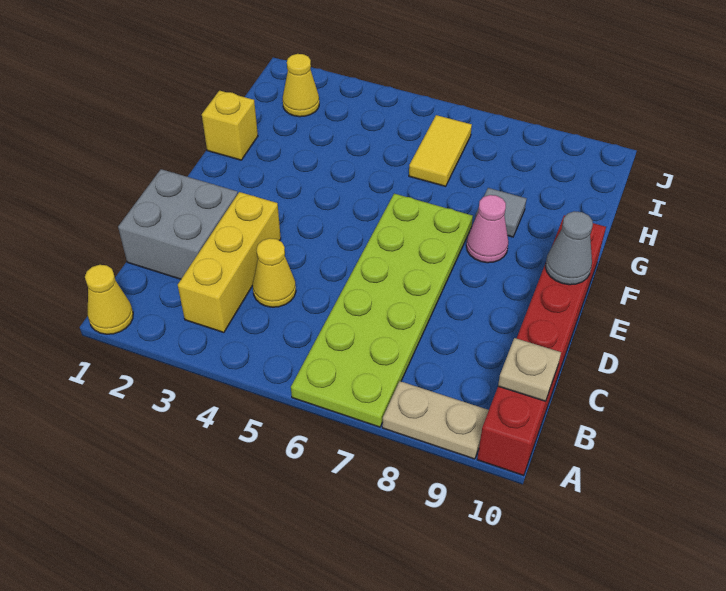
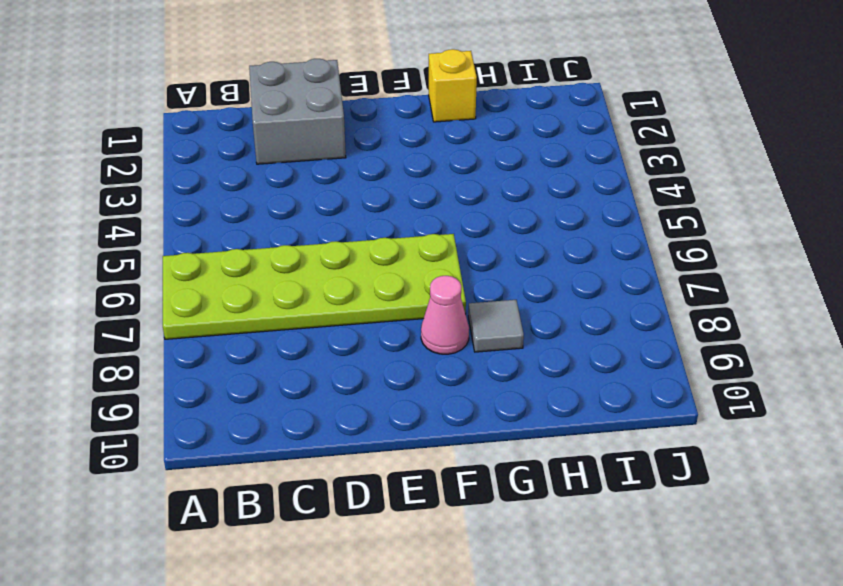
none -> yellow 1x1 cone [85,265,133,334]
none -> tan 1x2 plate [382,381,489,459]
none -> red 1x6 brick [477,215,606,475]

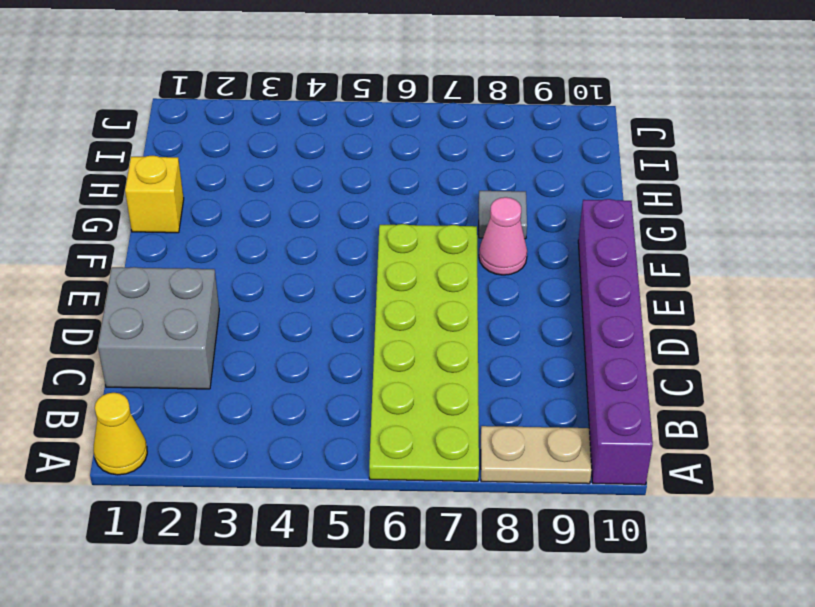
purple 1x6 brick [578,199,653,485] -> red 1x6 brick [477,215,606,475]
none -> yellow 1x3 brick [178,192,281,333]
none -> yellow 1x1 cone [253,238,296,307]
none -> yellow 1x2 tile [409,115,472,186]

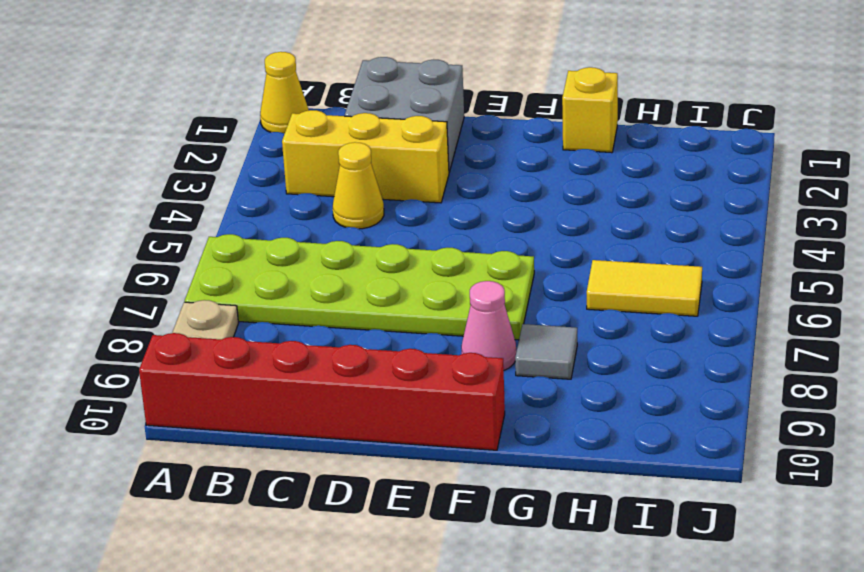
none -> yellow 1x1 cone [283,54,319,117]
none -> tan 1x1 plate [498,338,561,401]
none -> grey 1x1 cone [545,211,593,285]

